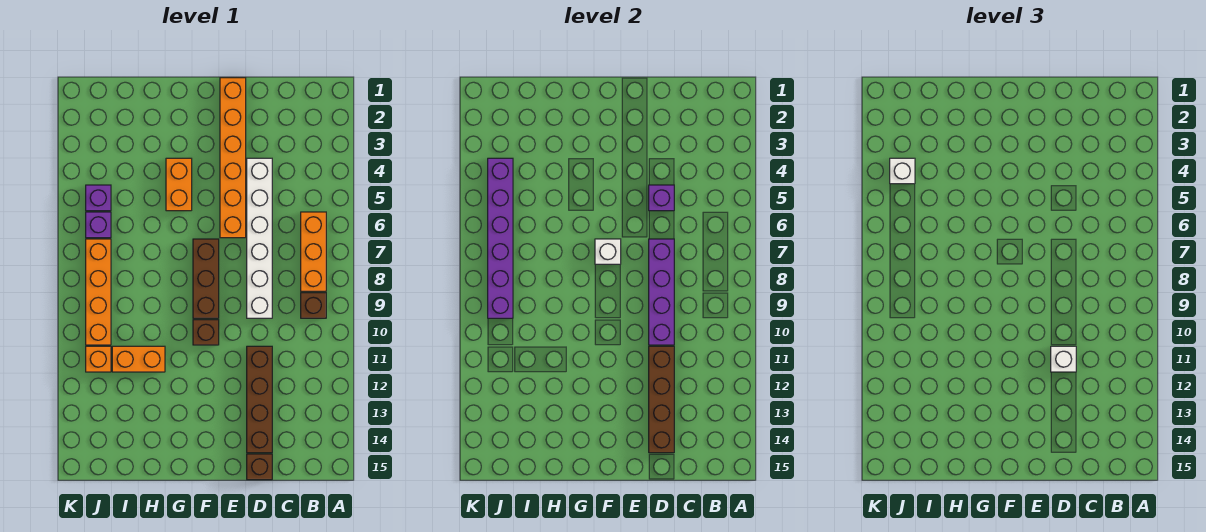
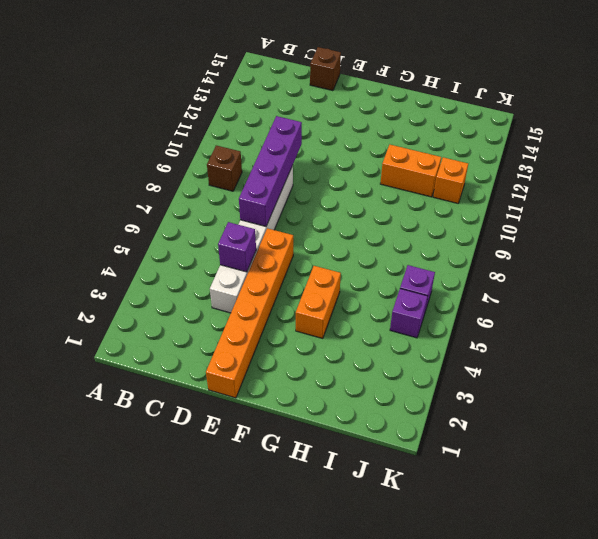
none -> orange 1x3 brick [301,212,326,291]
none -> brown 1x4 brick [247,346,272,453]
none -> brown 1x3 brick [193,239,219,318]

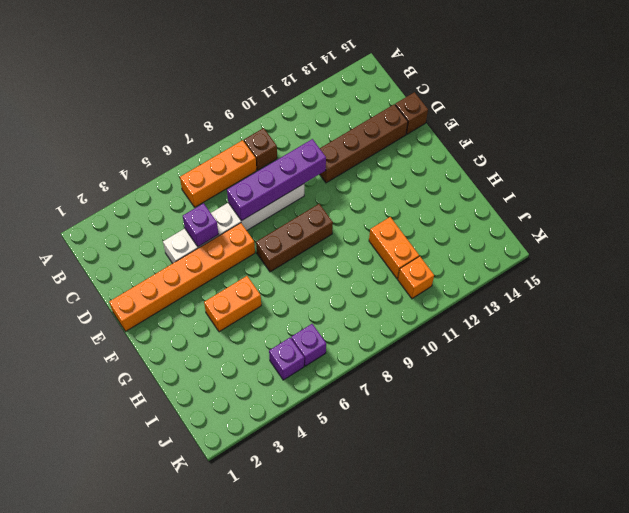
none -> brown 1x1 brick [193,320,219,345]
none -> orange 1x4 brick [86,239,111,345]
none -> brown 1x4 brick [649,346,674,453]

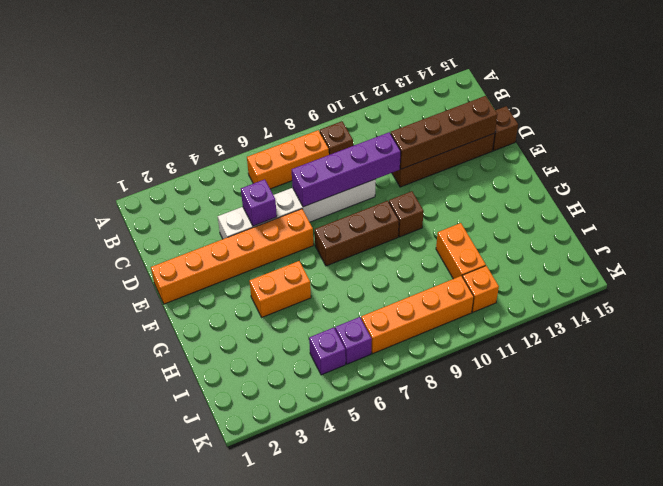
none -> white 1x1 brick [595,239,621,264]
none -> purple 1x6 brick [488,158,513,318]
none -> white 1x1 brick [1051,346,1076,372]

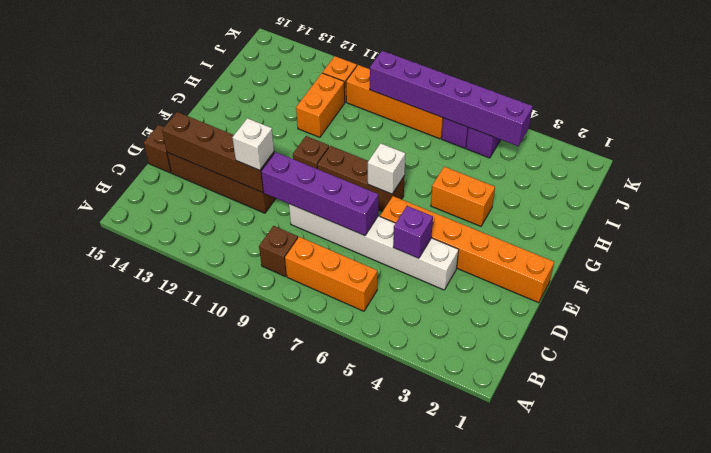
none -> white 1x1 brick [890,158,915,184]

